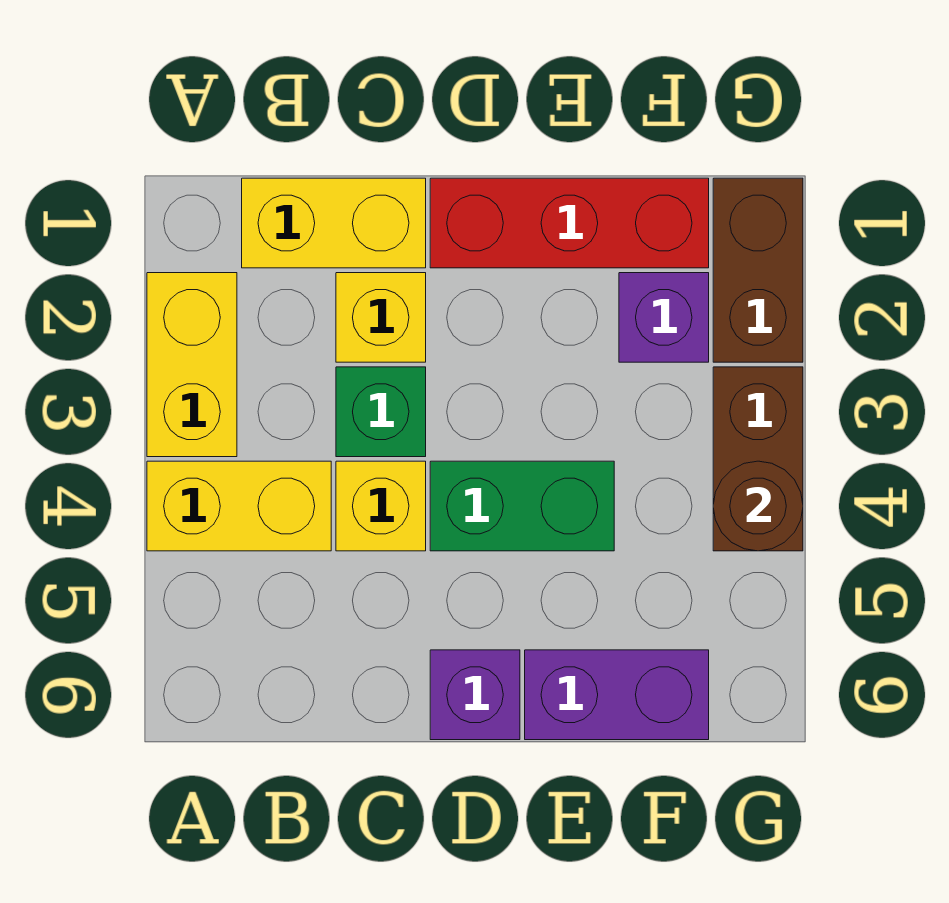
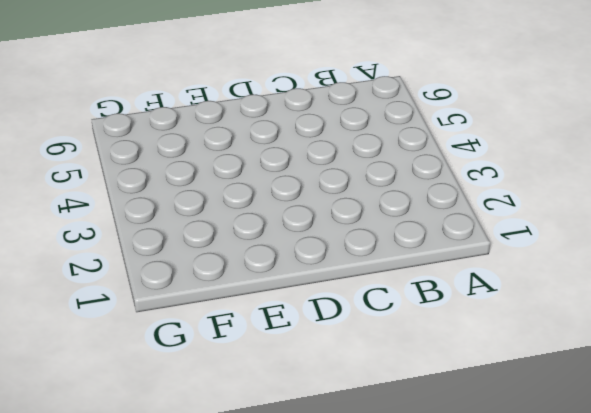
none -> yellow 1x2 brick [147,273,237,457]
none -> yellow 1x2 brick [147,461,331,551]
none -> yellow 1x2 brick [242,178,426,268]

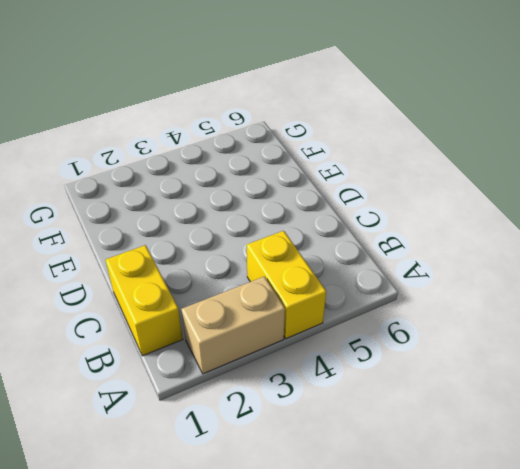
tan 1x2 brick [181,276,285,374] -> yellow 1x2 brick [147,273,237,457]
none -> yellow 1x1 brick [336,273,426,362]
none -> green 1x1 brick [336,367,426,457]
none -> yellow 1x1 brick [336,461,426,551]

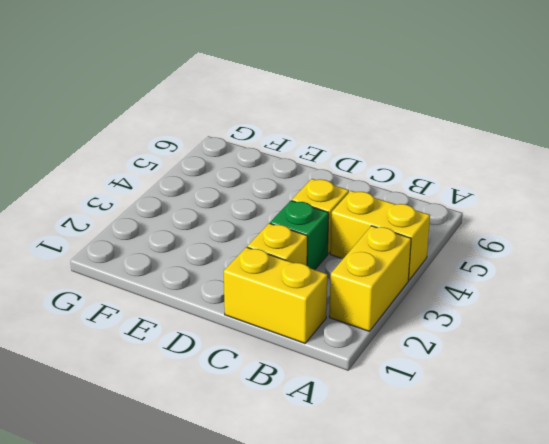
none -> red 1x3 brick [430,178,709,268]
none -> green 1x2 brick [430,461,614,551]
none -> purple 1x1 brick [430,650,520,740]

